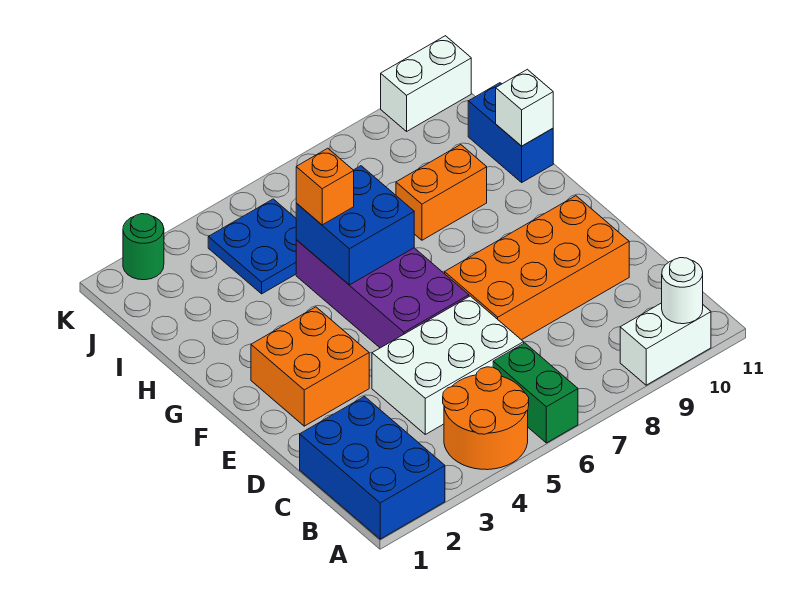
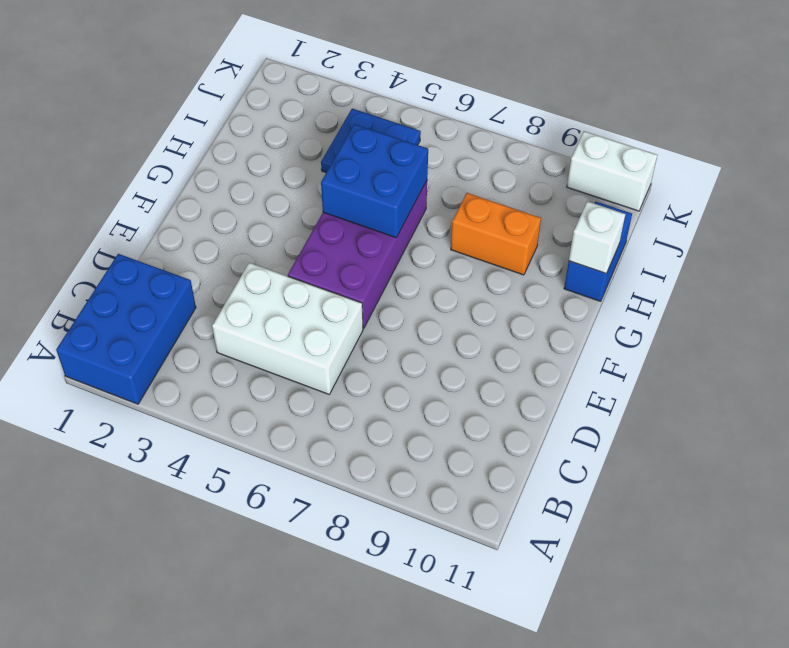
none -> orange 2x2 round brick [443,367,529,470]
none -> green 1x2 brick [493,343,578,443]
none -> white 1x2 brick [620,303,711,385]

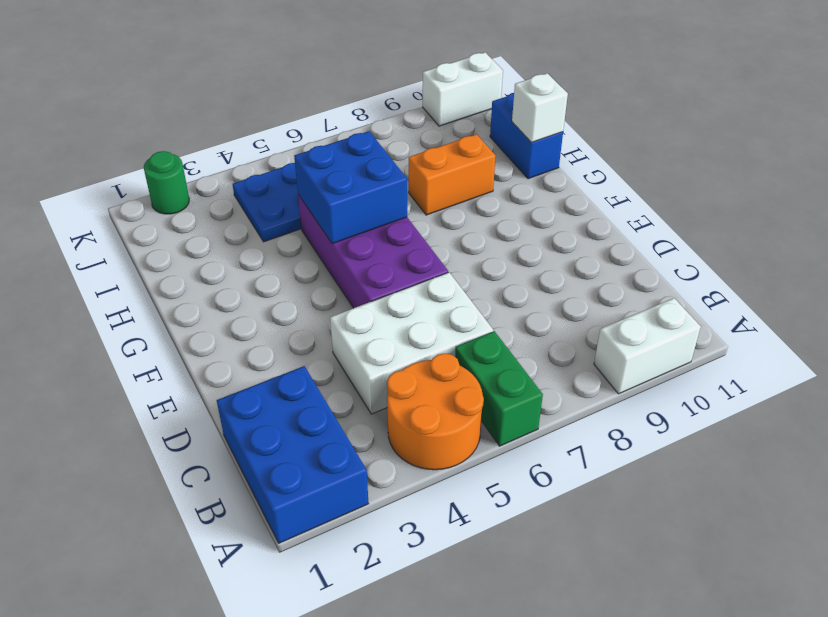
none -> orange 2x4 brick [445,196,629,340]
none -> orange 2x2 brick [251,307,369,426]
none -> white 1x1 round brick [662,258,703,324]

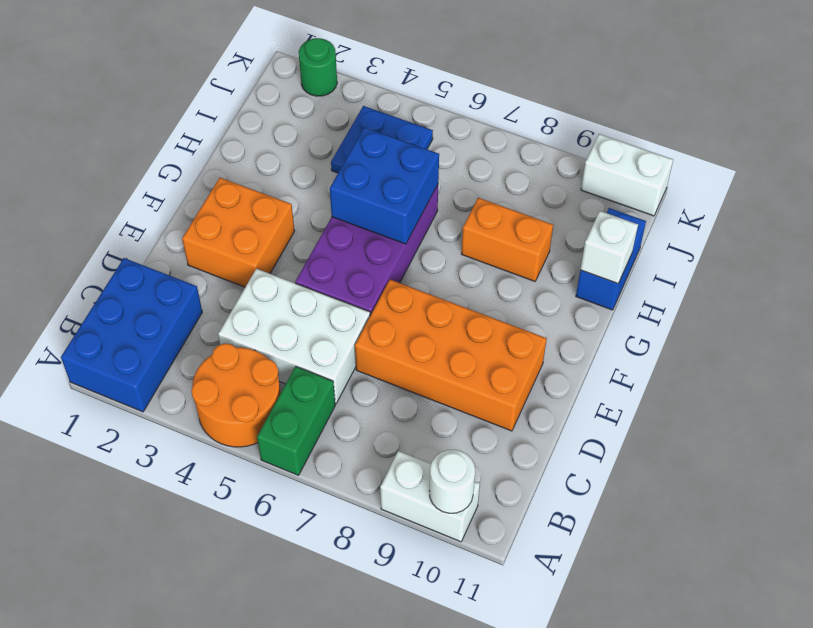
none -> orange 1x1 brick [296,148,354,225]

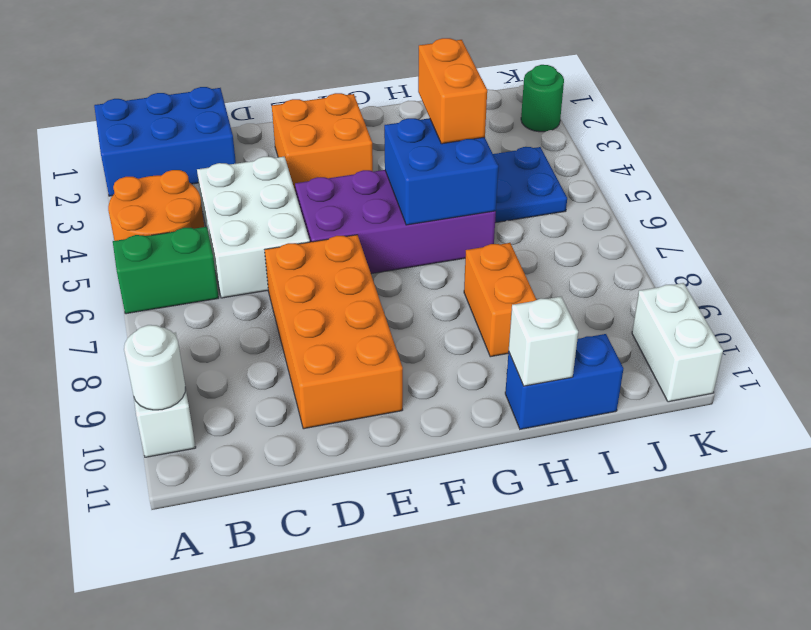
orange 1x2 brick [418,38,487,144] -> orange 1x1 brick [296,148,354,225]

